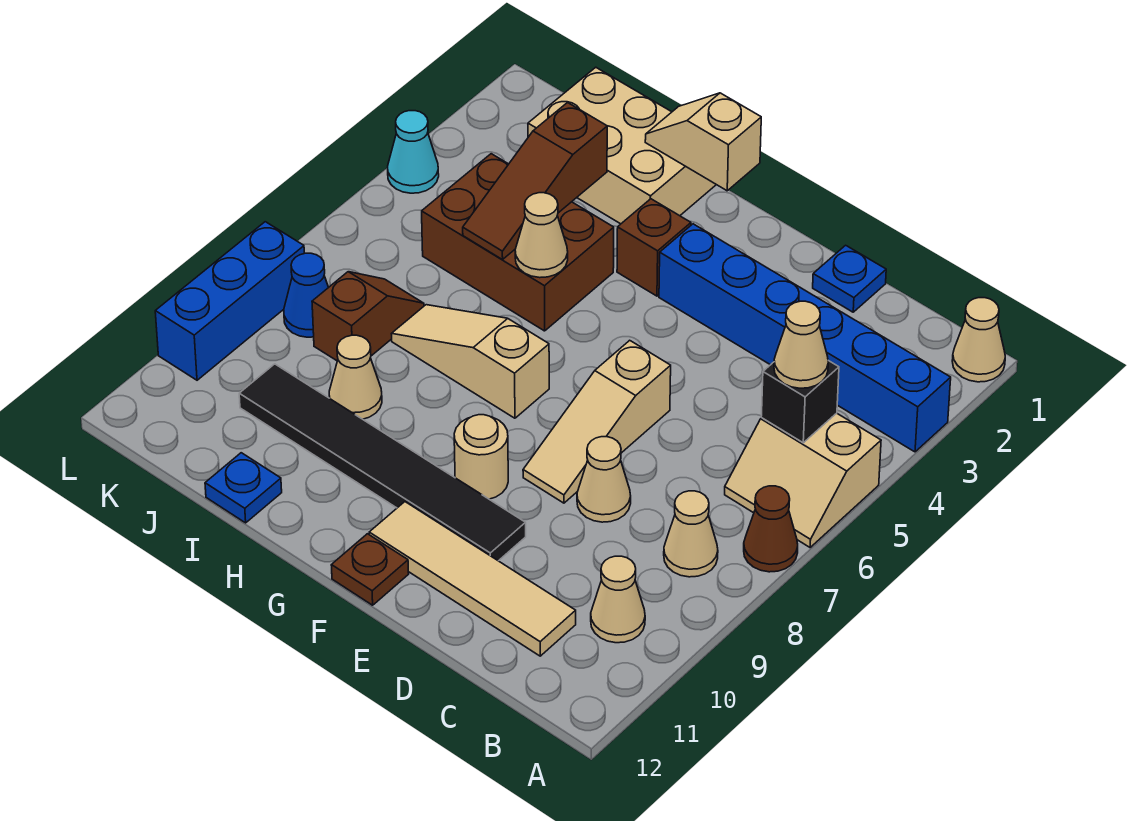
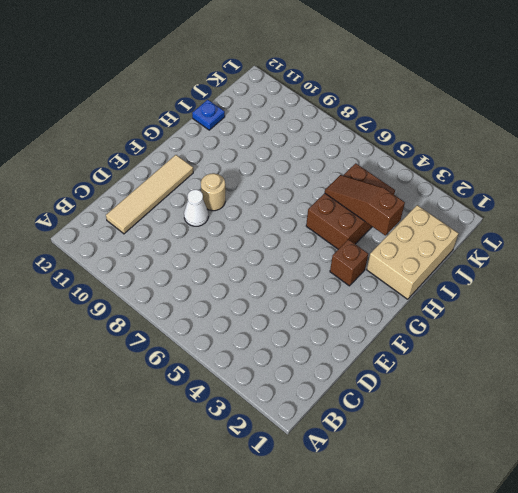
white 1x1 cone [184,190,208,226] -> none
none -> tan 1x1 cone [952,298,1005,382]
none -> blue 1x6 brick [659,224,951,452]
none -> tan 2x2 slope [725,413,881,547]

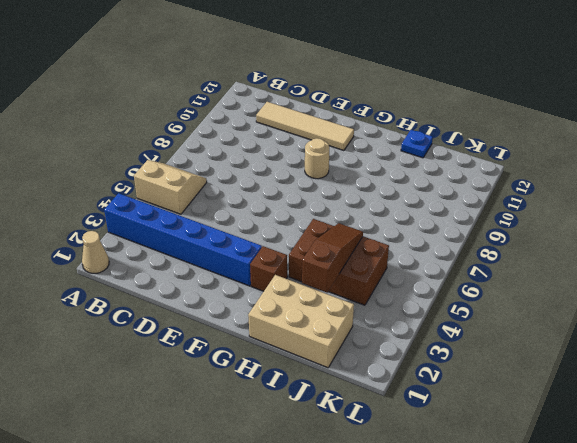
none -> brown 1x1 cone [744,486,798,572]
none -> tan 1x1 cone [664,491,718,577]
none -> tan 1x1 cone [591,556,645,643]

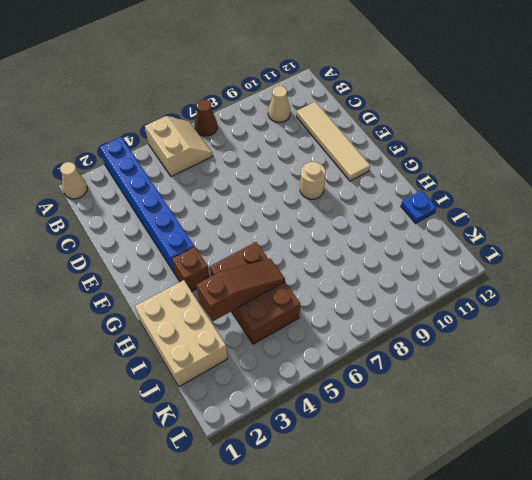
none -> tan 1x1 cone [664,491,718,577]
none -> blue 1x1 plate [813,245,886,312]
none -> tan 1x1 cone [577,437,631,522]

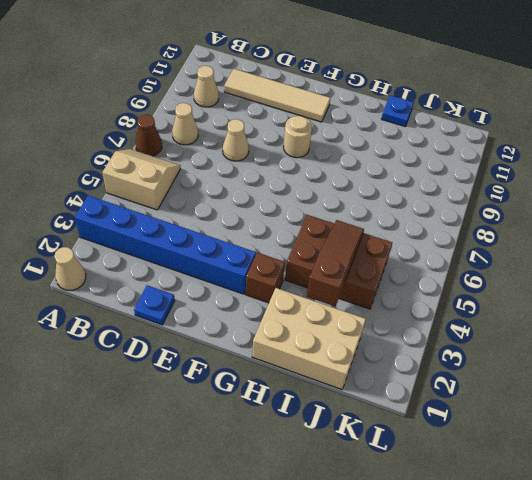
none -> tan 1x3 slope [523,340,671,503]
none -> black 1x6 tile [239,364,526,561]
none -> brown 1x1 plate [331,534,409,605]

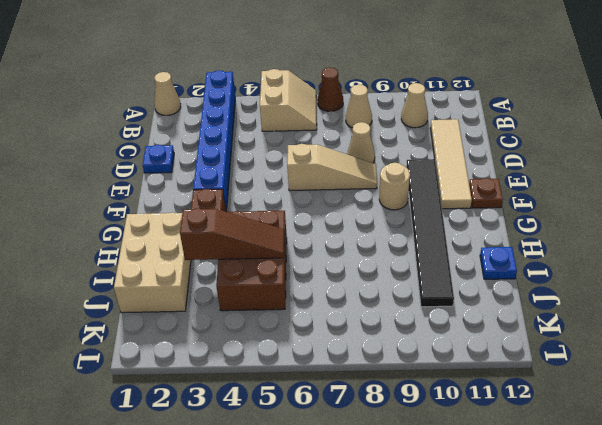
none -> tan 1x3 slope [391,305,549,418]
none -> tan 1x1 cone [329,335,382,419]
none -> brown 1x2 slope [312,272,424,361]

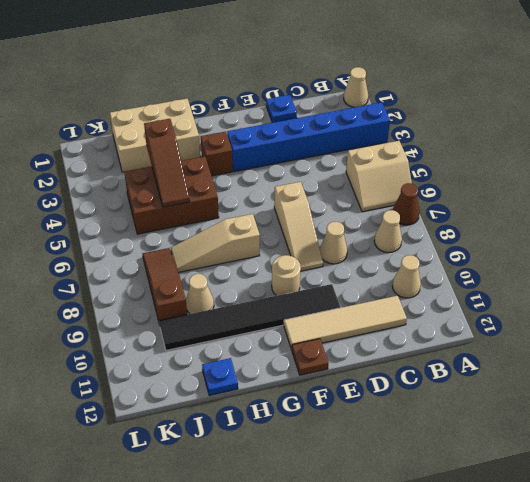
brown 1x3 slope [143,248,187,325] -> brown 1x2 slope [312,272,424,361]
none -> blue 1x1 cone [284,253,329,337]
none -> cyan 1x1 cone [388,111,439,193]
none -> blue 1x3 brick [155,222,304,380]

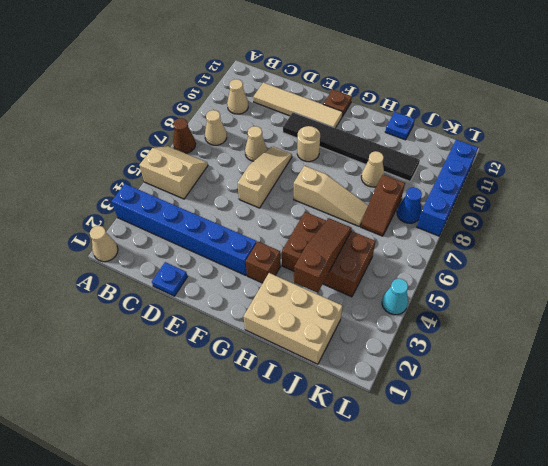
blue 1x4 brick [417,140,478,236] -> blue 1x3 brick [155,222,304,380]
none -> black 1x1 brick [761,361,839,443]
none -> tan 1x2 slope [645,93,761,191]
none -> tan 1x1 cone [515,193,568,278]

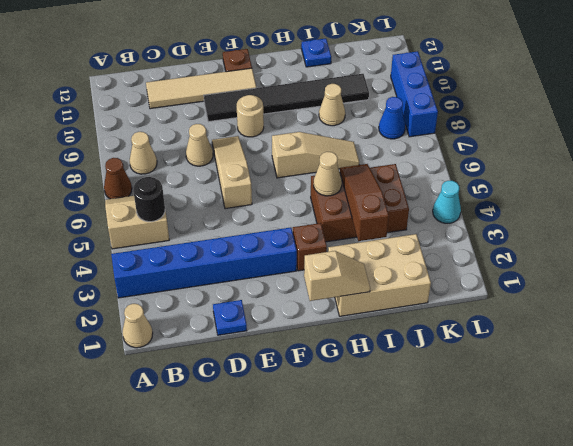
black 1x1 round brick [133,177,165,222] -> black 1x1 brick [761,361,839,443]
none -> tan 1x1 cone [591,556,645,643]
none -> brown 1x2 slope [312,272,424,361]
none -> tan 1x1 cone [774,301,828,388]

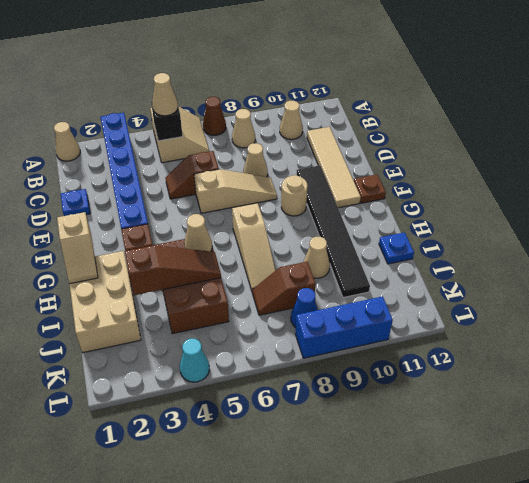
brown 1x2 slope [166,151,219,199] -> none

